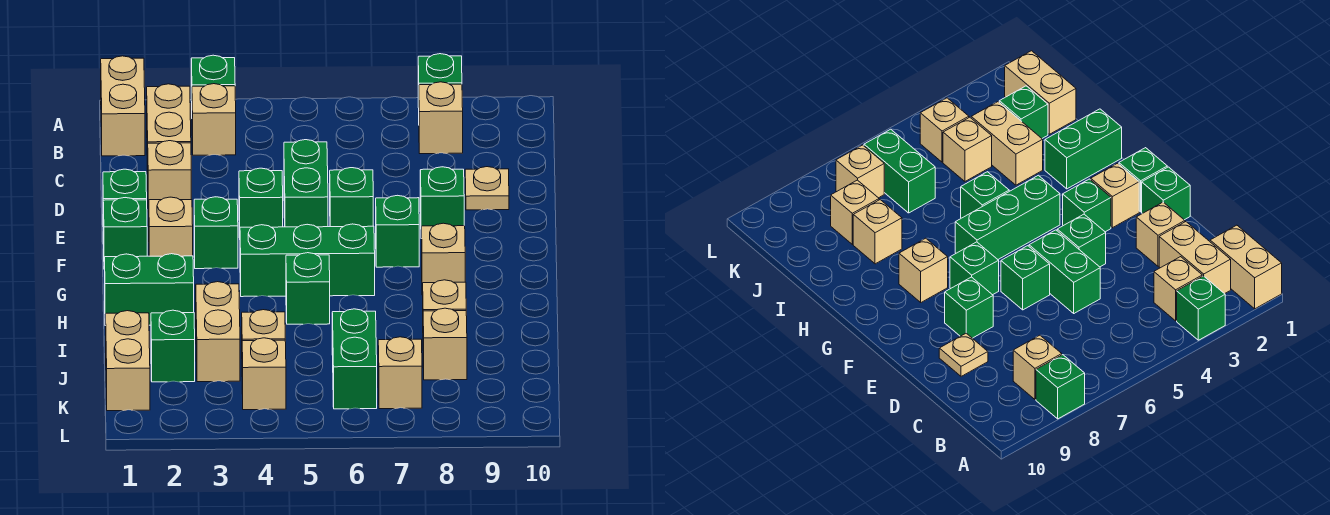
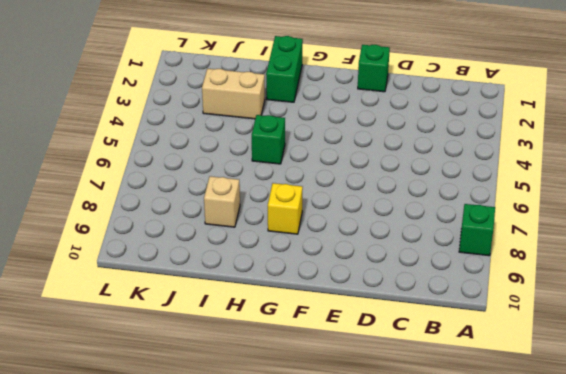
yellow 1x1 brick [268,183,303,234] -> tan 1x1 brick [422,223,465,295]
none -> tan 1x2 brick [101,56,145,156]
none -> green 1x1 brick [191,55,235,101]
none -> tan 1x2 brick [147,84,191,172]
none -> tan 1x1 brick [192,84,236,155]

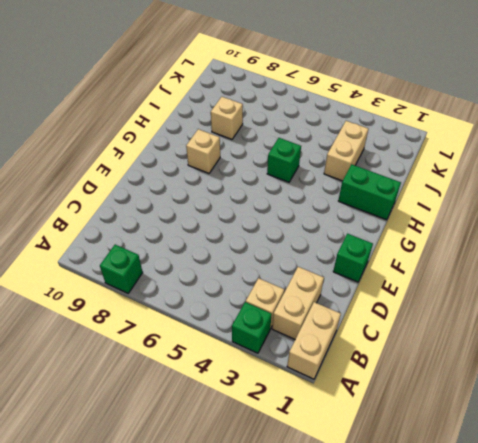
none -> tan 1x1 brick [419,82,463,154]
none -> tan 1x1 brick [148,141,191,212]
none -> green 1x2 brick [284,140,328,227]
none -> tan 1x1 plate [465,167,509,210]

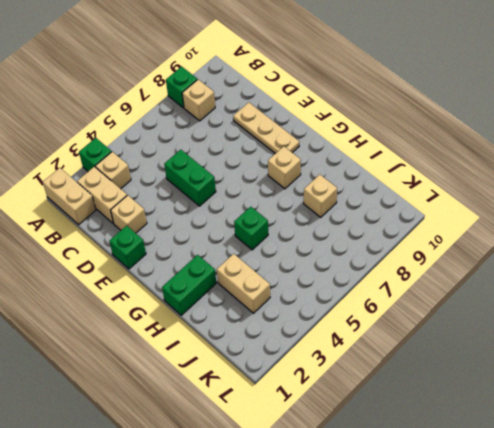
tan 1x3 plate [233,102,299,154] -> tan 1x1 plate [465,167,509,210]
none -> green 1x1 brick [239,168,283,238]
none -> green 1x1 brick [330,168,373,227]
none -> green 1x1 brick [420,167,464,239]
none -> green 1x1 brick [103,198,147,269]

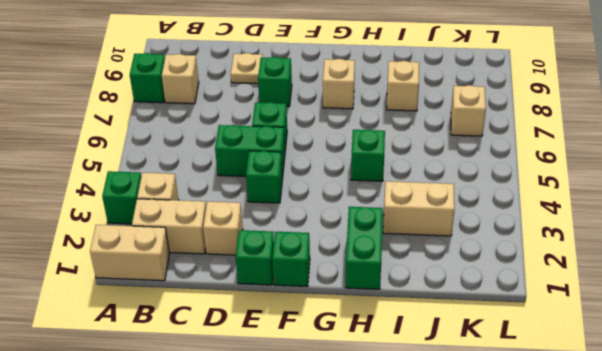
none -> tan 1x1 brick [149,197,193,256]
none -> green 1x1 brick [194,197,238,269]
none -> green 1x1 brick [376,195,419,267]
none -> green 1x3 brick [240,224,375,297]

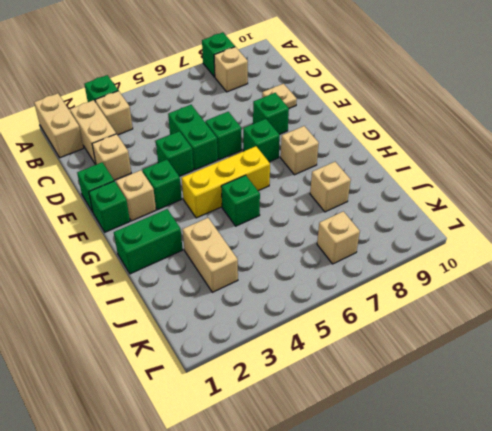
yellow 1x3 brick [182,146,270,218] -> green 1x3 brick [240,224,375,297]
none -> tan 1x2 brick [106,311,150,411]
none -> green 1x1 brick [151,310,195,382]
none -> tan 1x1 brick [242,310,285,341]
none -> green 1x2 brick [332,309,377,409]

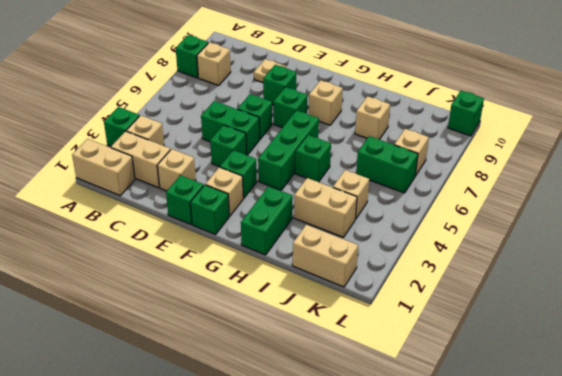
green 1x1 brick [448,91,484,136] -> green 1x1 brick moved to [151,310,195,382]
none -> tan 1x1 brick [423,308,467,380]
none -> tan 1x1 brick [242,338,286,410]

